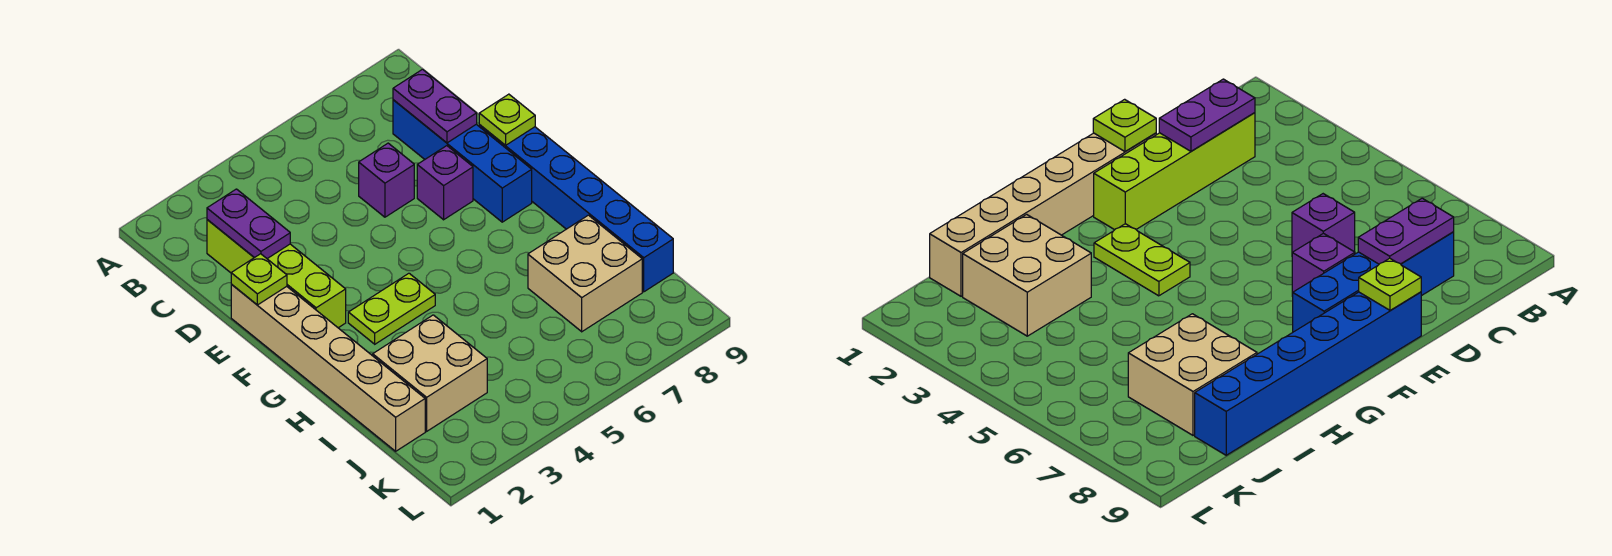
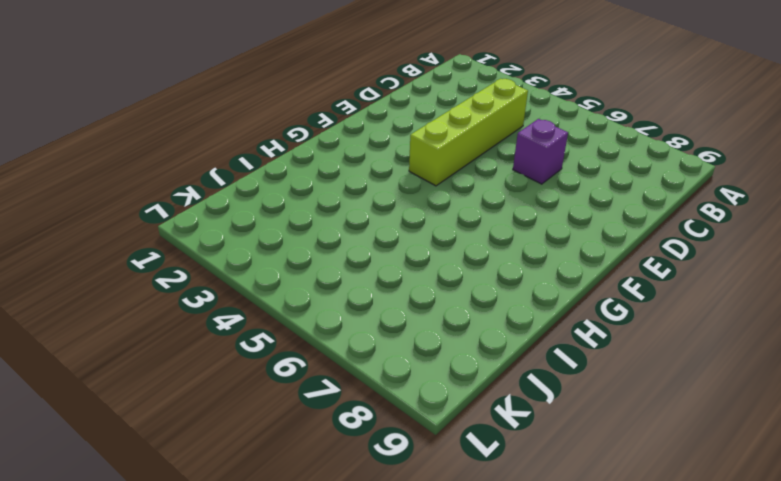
lime 1x4 brick [409,79,528,186] -> lime 1x4 brick moved to [207,220,346,328]
none -> blue 1x4 brick [393,100,532,222]
none -> tan 1x6 brick [231,284,425,451]
none -> purple 1x1 brick [417,146,473,220]

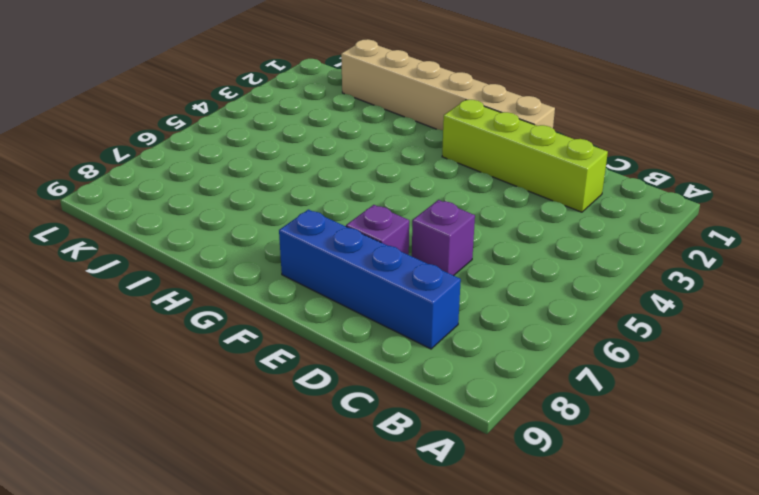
none -> blue 1x6 brick [479,125,673,292]
none -> lime 1x2 plate [348,273,435,344]
none -> tan 2x2 brick [373,315,487,431]

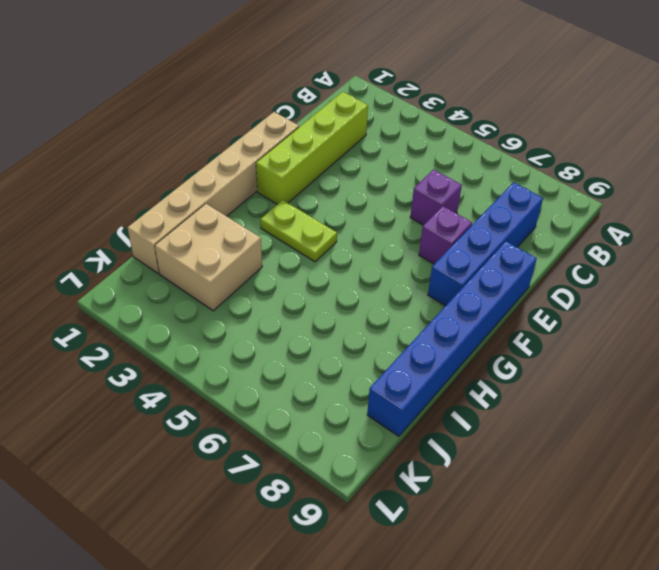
none -> tan 2x2 brick [528,215,642,332]
none -> purple 1x2 plate [207,189,290,259]
none -> purple 1x2 plate [393,69,477,143]

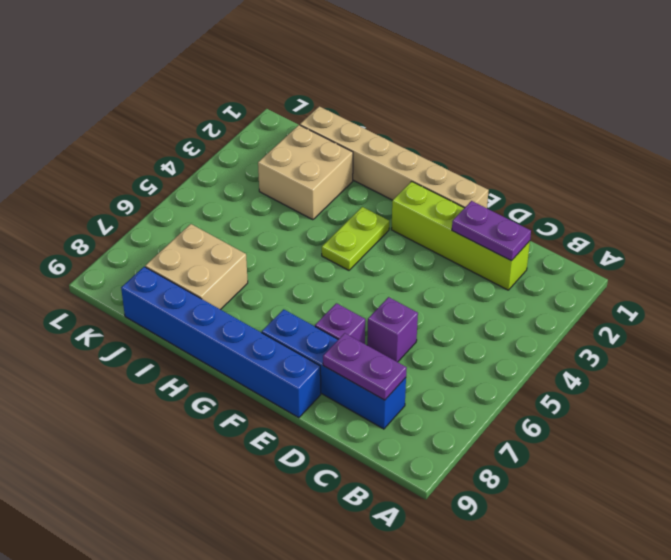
none -> lime 1x1 plate [231,254,287,305]
none -> lime 1x1 plate [479,94,535,145]

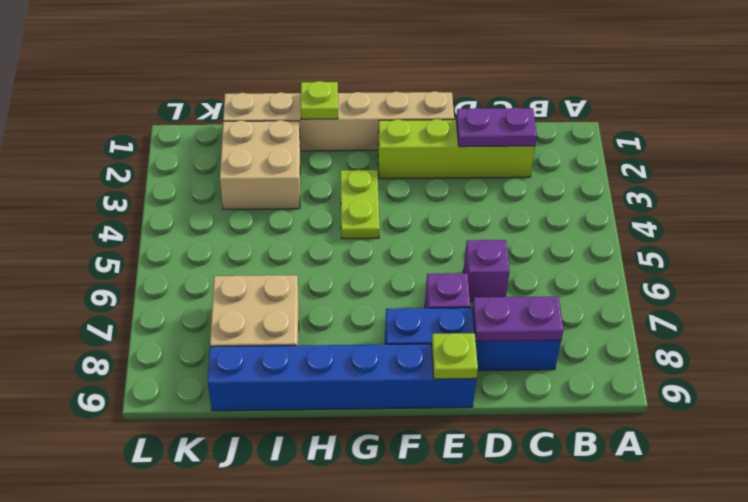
lime 1x1 plate [301,81,338,119] -> lime 1x1 plate moved to [231,254,287,305]

